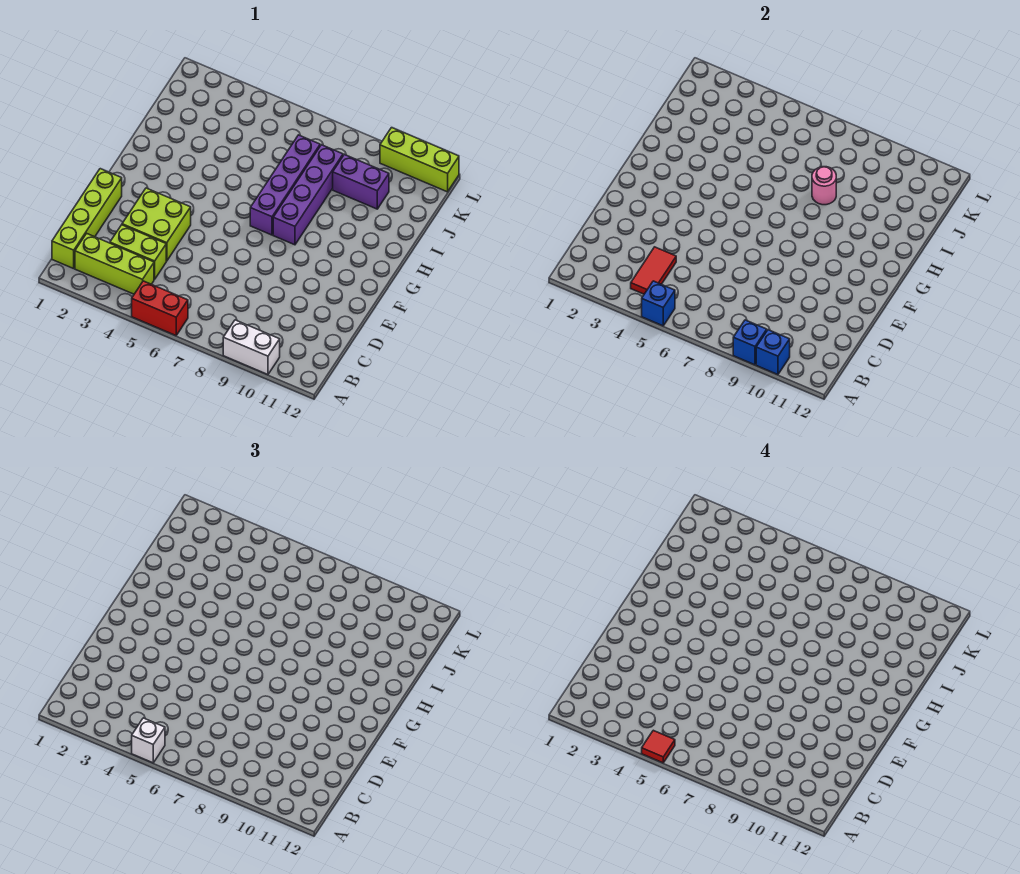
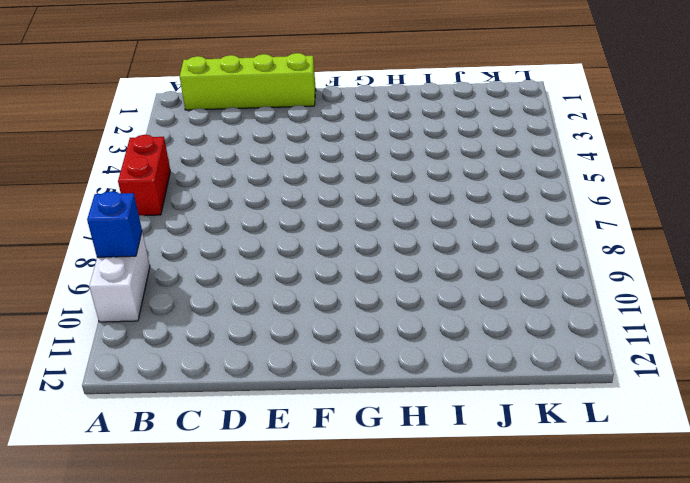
none -> lime 1x3 brick [75,233,154,294]
none -> lime 1x2 brick [110,225,166,279]
none -> lime 2x2 brick [122,188,191,261]

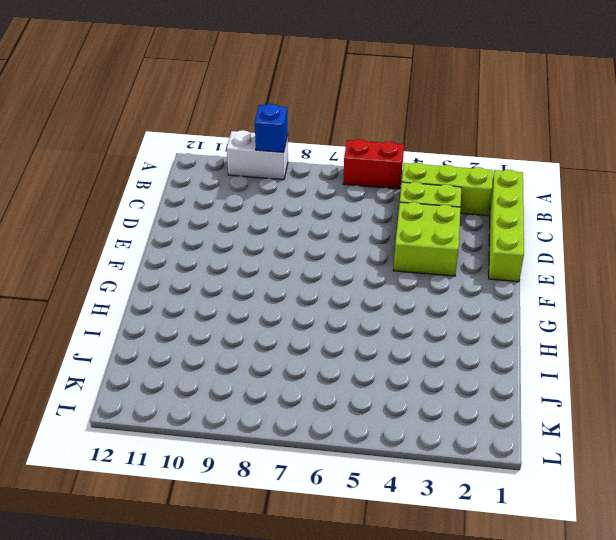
none -> purple 1x4 brick [250,135,320,235]
none -> purple 1x4 brick [273,145,343,245]
none -> purple 1x2 brick [333,154,389,209]

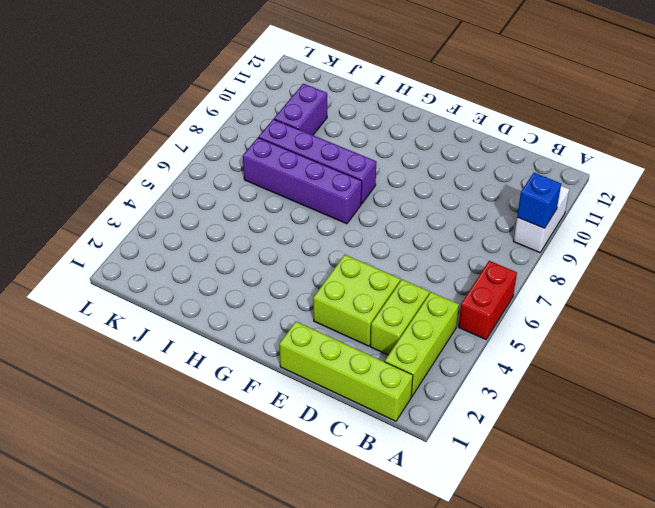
none -> lime 1x3 brick [380,128,459,192]
none -> blue 1x1 brick [642,281,675,326]
none -> blue 1x1 brick [756,330,790,375]

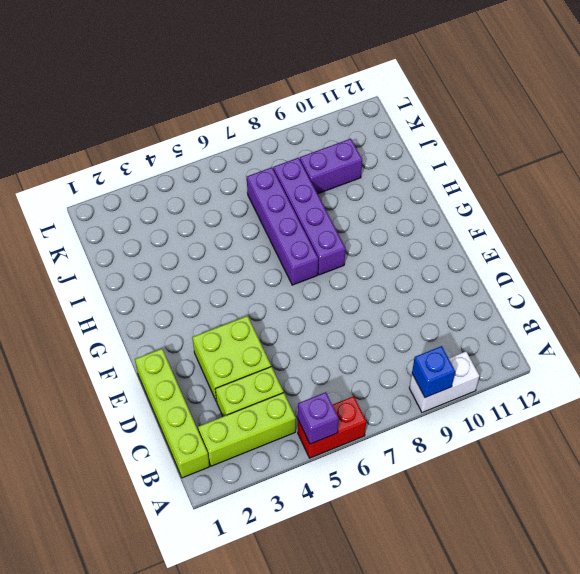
purple 1x1 brick [298,392,339,444] -> blue 1x1 brick [642,281,675,326]
none -> lime 1x3 brick [380,128,459,192]
none -> blue 1x1 brick [756,330,790,375]
none -> red 1x2 tile [631,247,676,294]

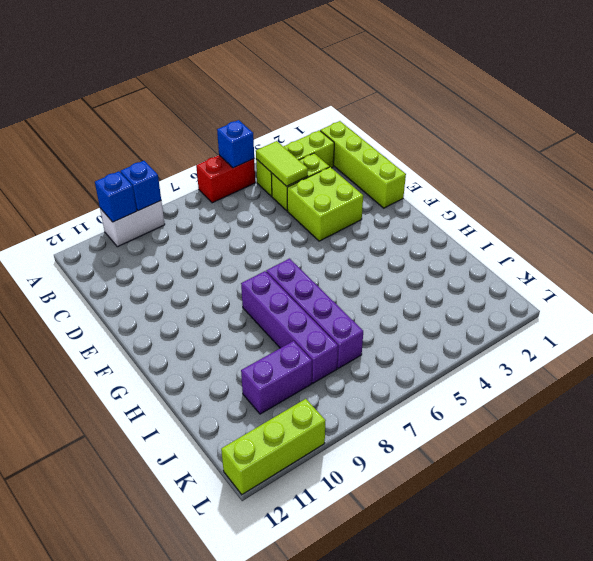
lime 1x2 tile [256,141,308,186] -> red 1x2 tile [631,247,676,294]
none -> pink 1x1 round brick [812,167,836,205]
none -> white 1x1 brick [132,718,165,763]
none -> red 1x1 tile [642,730,675,763]

